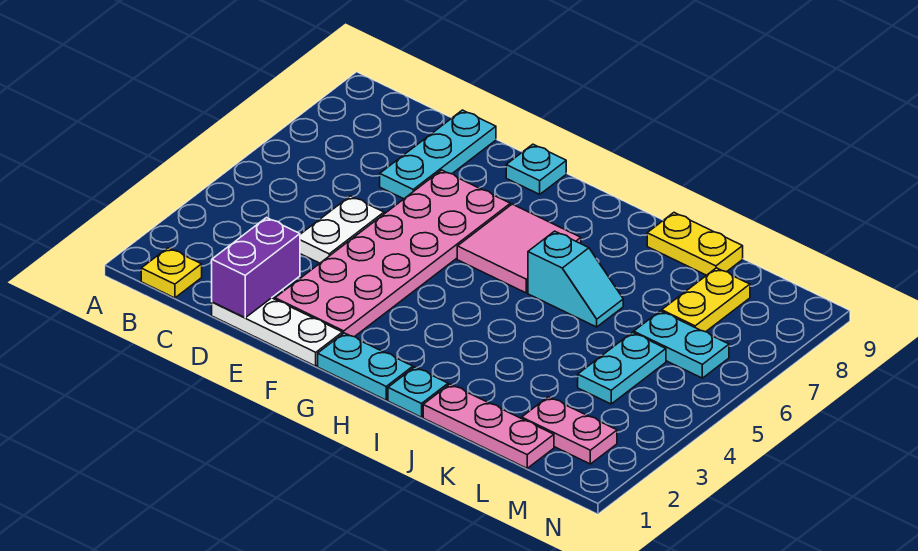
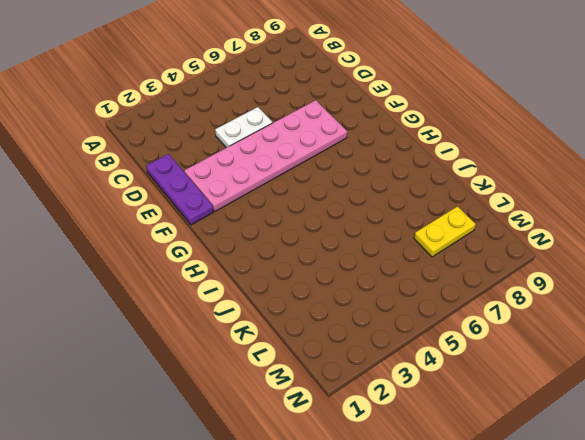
purple 1x3 plate [146,154,213,225] -> white 1x3 plate [212,298,342,366]
none -> yellow 1x1 plate [141,248,202,298]
none -> cyan 1x3 plate [380,110,496,199]
none -> cyan 1x1 plate [506,144,566,194]

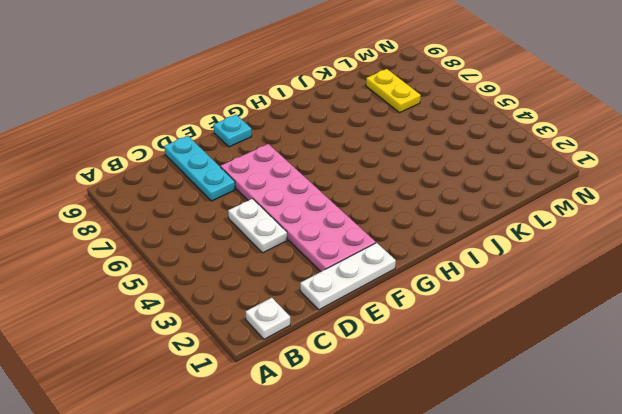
white 1x1 plate [246,298,290,339] -> yellow 1x1 plate [141,248,202,298]
none -> cyan 1x2 plate [318,333,413,400]
none -> pink 2x2 tile [457,204,581,293]
none -> cyan 1x1 plate [388,367,448,417]

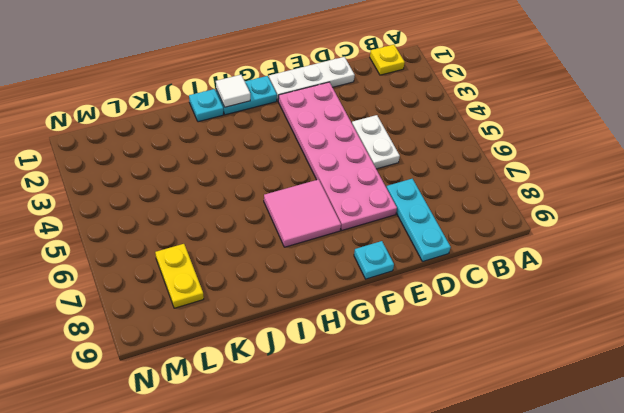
white 1x1 tile [216,75,250,107] -> none
none -> cyan 1x2 slope [528,231,623,327]
none -> pink 1x3 plate [423,384,554,468]
none -> yellow 1x2 plate [647,213,743,275]

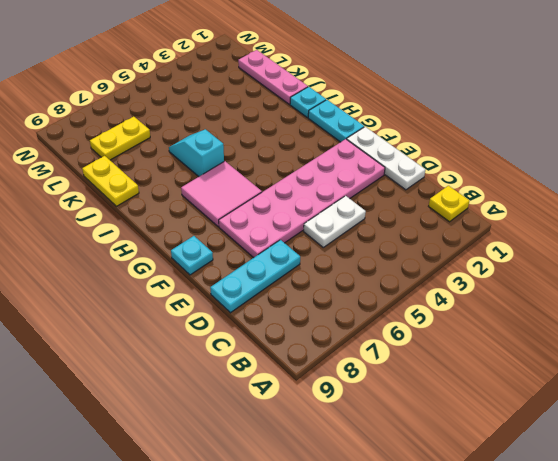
none -> pink 1x2 plate [522,397,617,464]
none -> cyan 1x2 plate [578,332,666,404]
none -> cyan 1x2 plate [634,311,729,378]

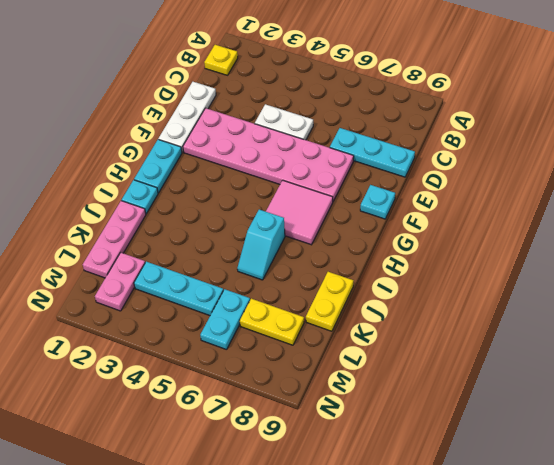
cyan 1x3 plate [134,262,223,316] -> cyan 1x2 plate [578,332,666,404]
none -> purple 1x2 brick [212,218,300,318]

